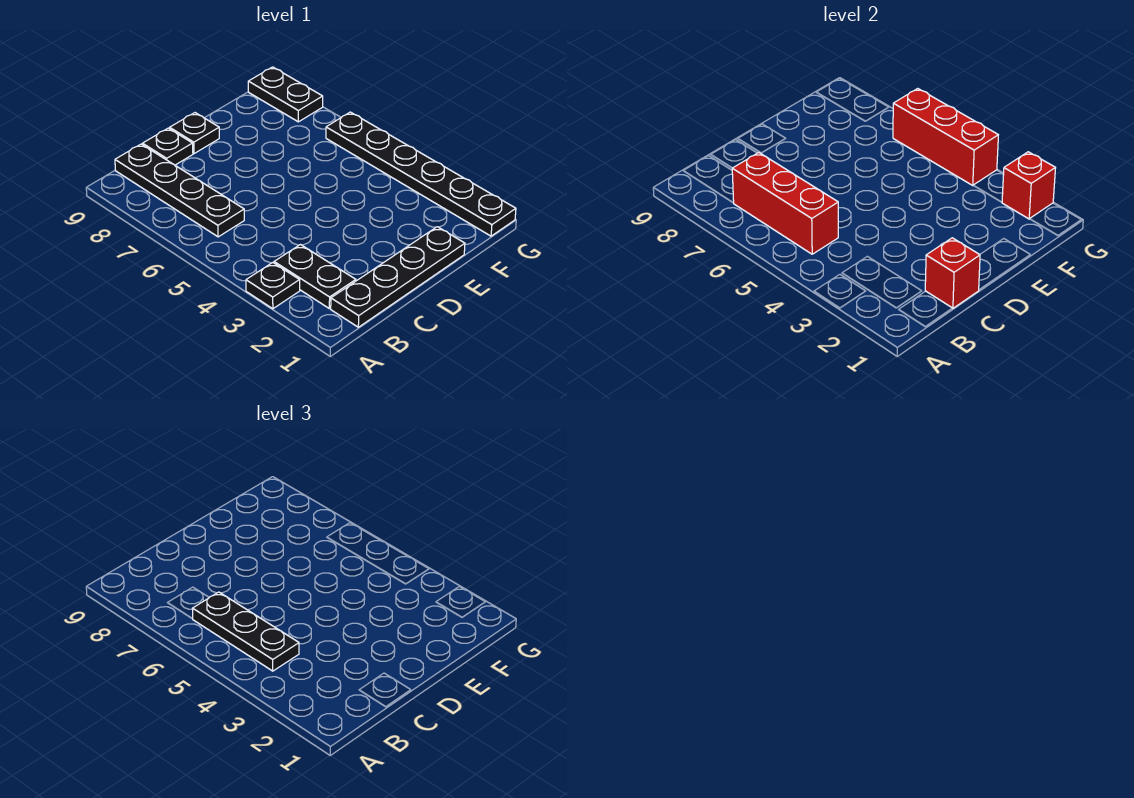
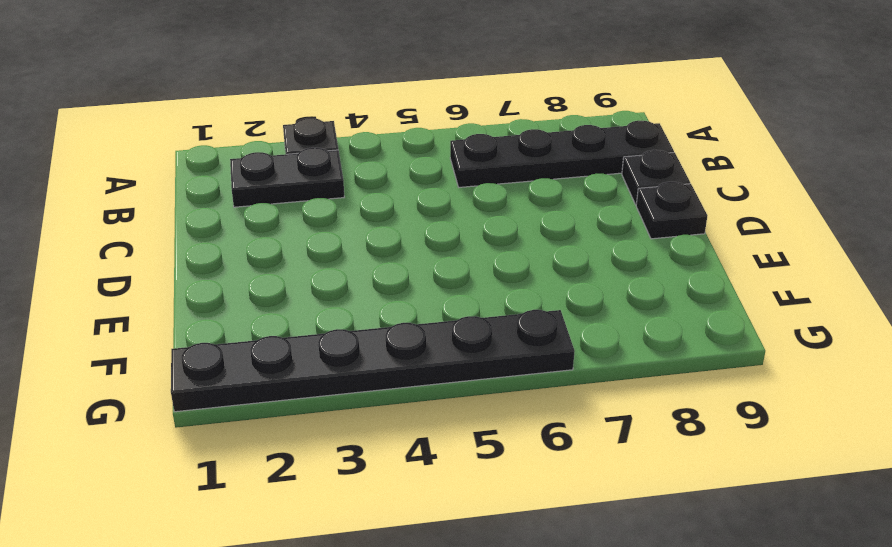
none -> black 1x4 plate [331,227,465,327]
none -> black 1x2 plate [248,67,323,122]
none -> red 1x3 brick [732,153,838,254]

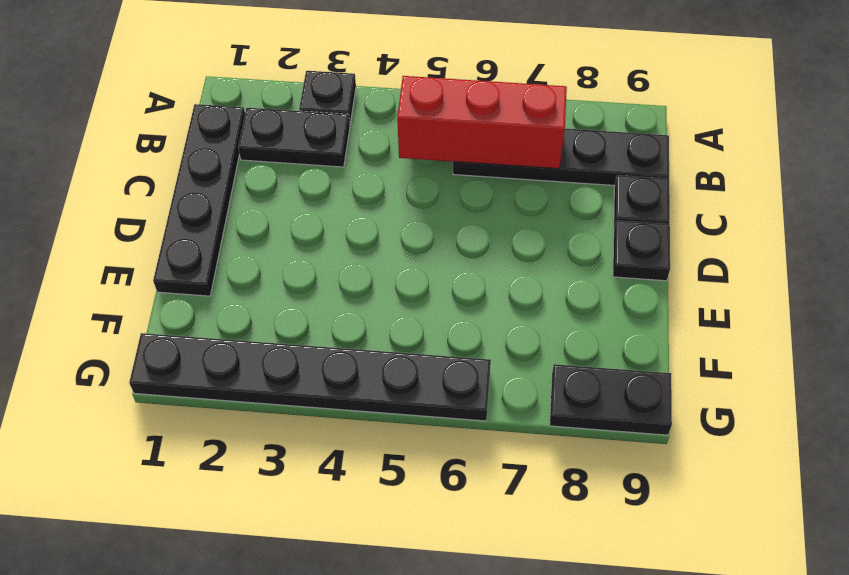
none -> red 1x1 brick [925,238,980,308]
none -> red 1x1 brick [1002,152,1055,219]
none -> red 1x3 brick [893,89,998,185]

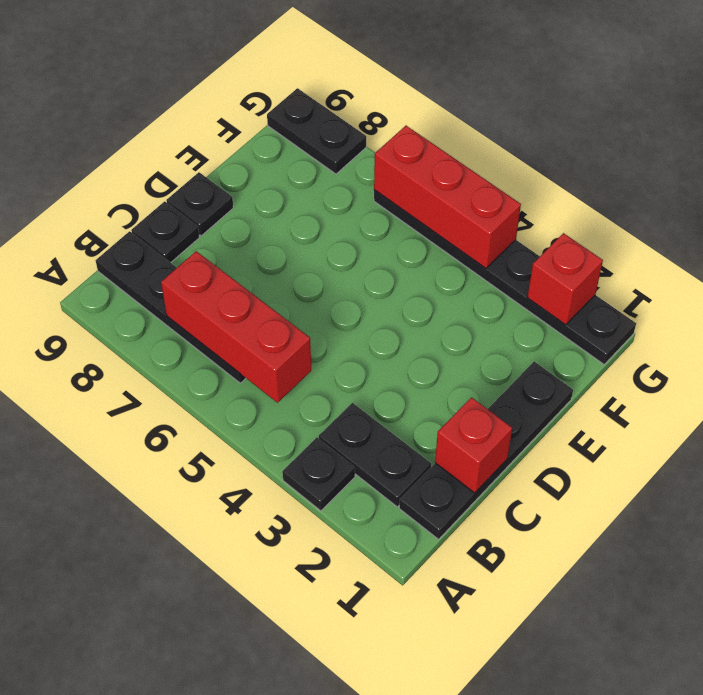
none -> black 1x3 plate [192,592,299,671]

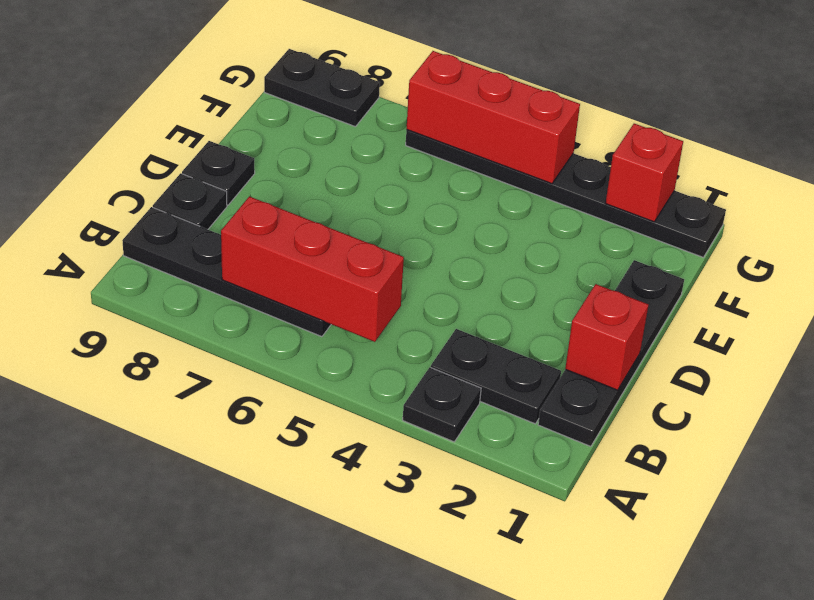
none -> black 1x3 plate [192,592,299,671]

